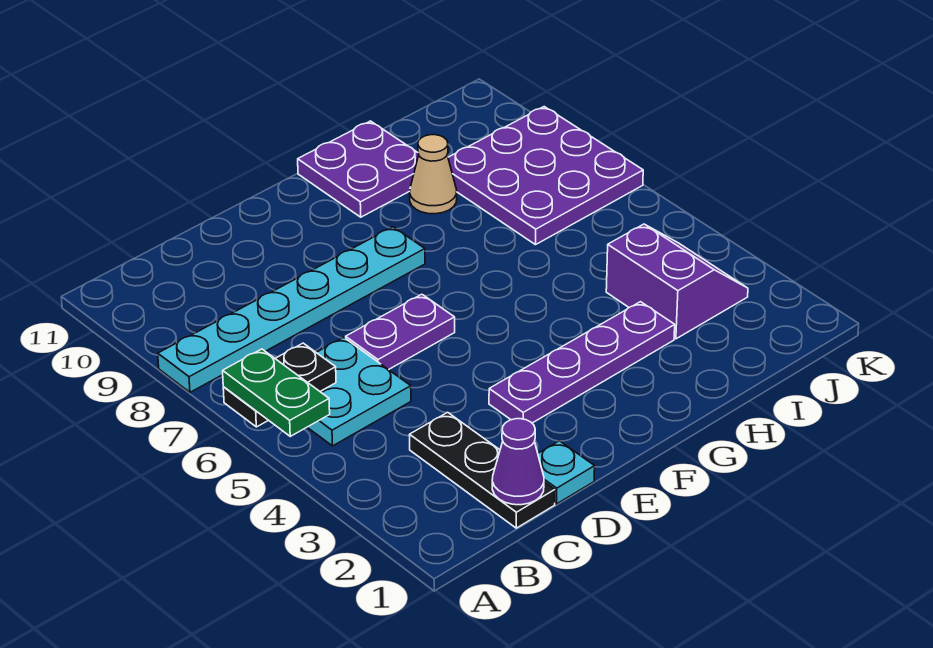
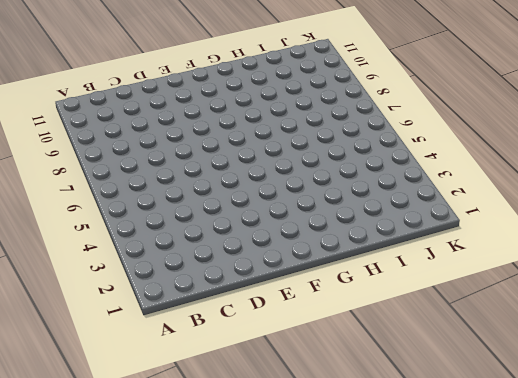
none -> cyan 1x6 plate [158,227,425,392]
none -> cyan 2x2 plate [307,337,411,446]
none -> black 1x3 plate [409,412,555,528]

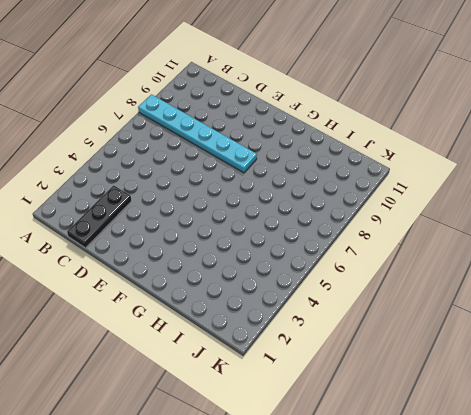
none -> cyan 2x2 plate [307,337,411,446]
none -> cyan 1x1 plate [538,441,595,504]
none -> purple 1x2 plate [346,294,455,370]

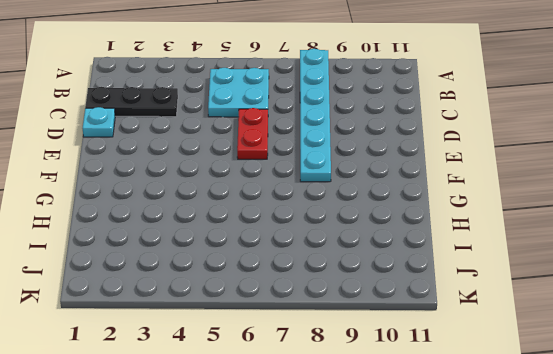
red 1x2 plate [237,108,268,159] -> purple 1x2 plate [346,294,455,370]
none -> purple 1x4 plate [489,302,675,423]
none -> purple 2x2 plate [298,121,419,217]
none -> tan 1x1 cone [410,135,457,214]

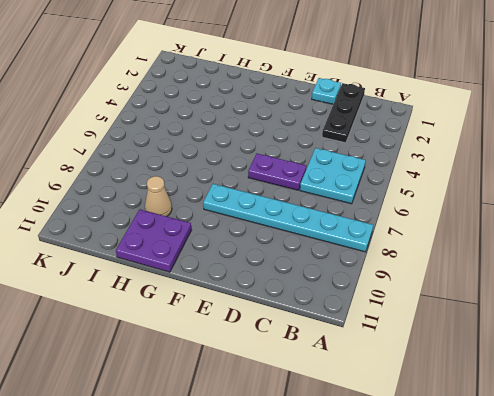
none -> purple 1x4 plate [489,302,675,423]
none -> purple 2x2 slope [606,224,748,339]
none -> purple 3x3 plate [448,107,643,245]

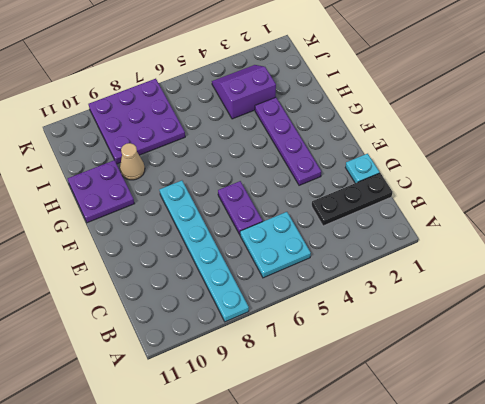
none -> black 1x2 plate [223,343,336,427]
none -> purple 1x1 cone [492,419,544,505]
none -> green 1x2 plate [223,349,330,436]

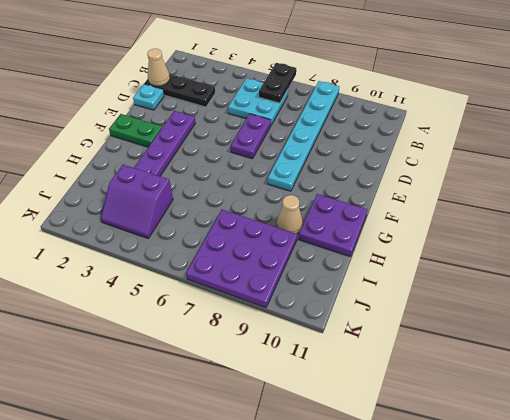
tan 1x1 cone [147,49,170,86] -> purple 1x1 cone [492,419,544,505]
green 1x2 plate [109,114,162,147] -> green 1x2 plate moved to [223,349,330,436]

